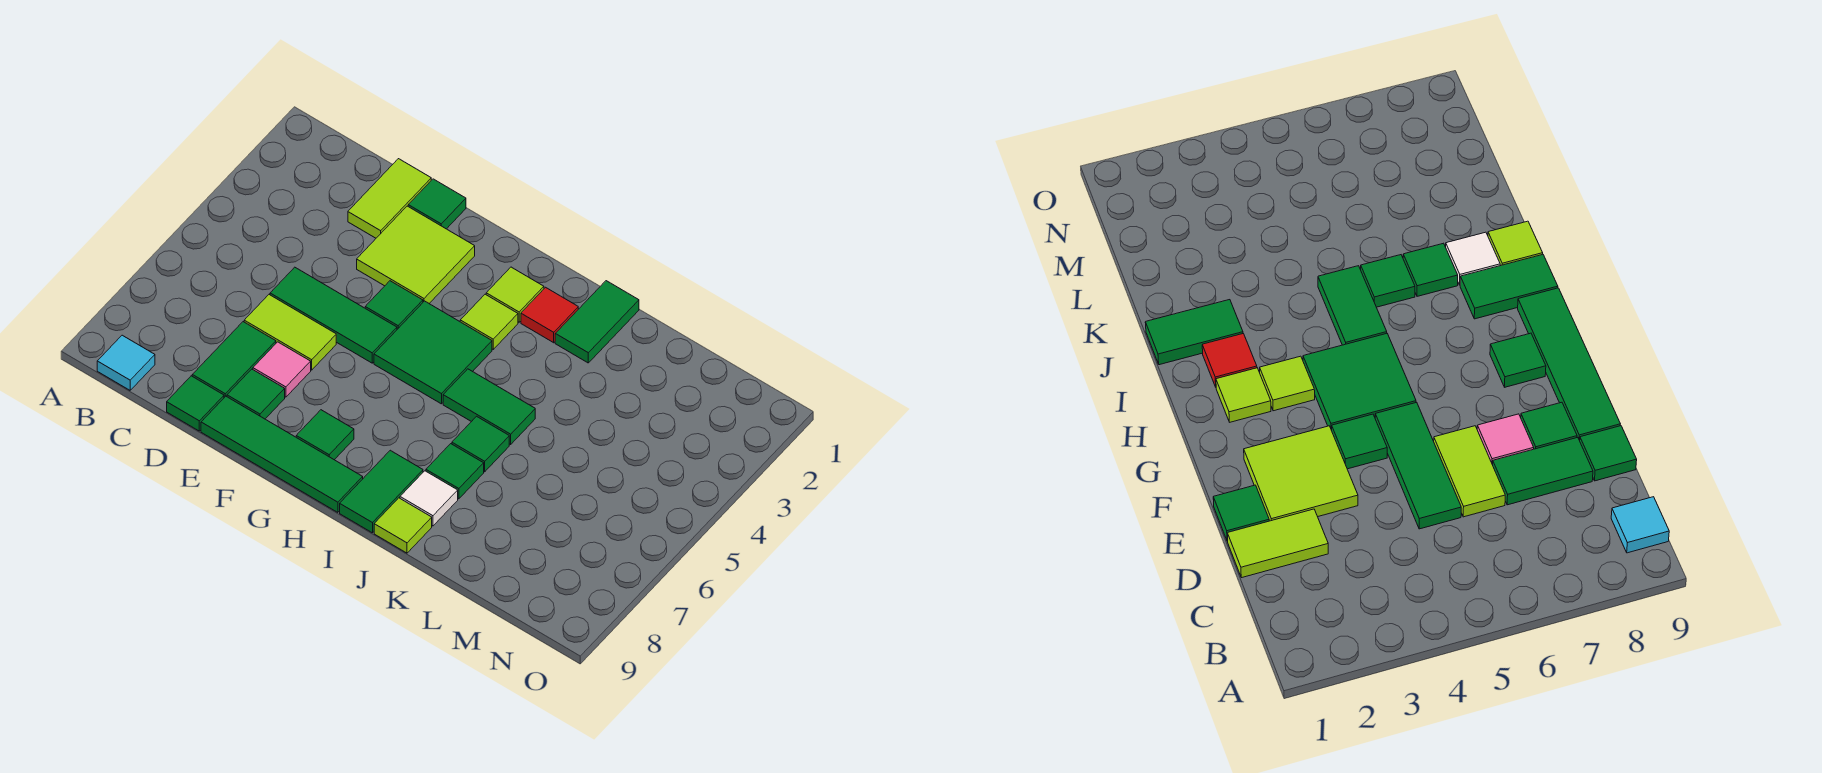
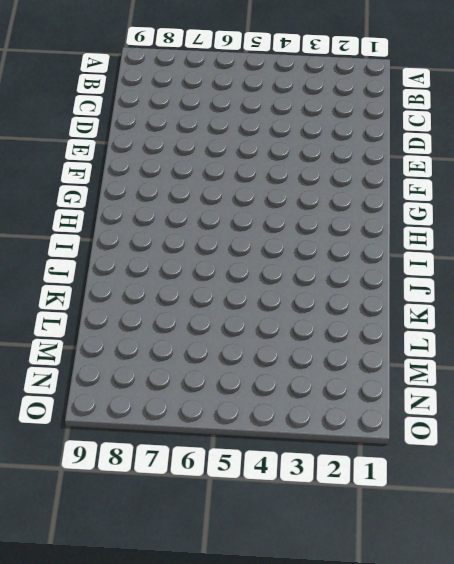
none -> cyan 1x1 tile [97,335,155,390]
none -> lime 1x2 tile [348,159,431,238]
none -> green 1x3 tile [270,267,397,363]

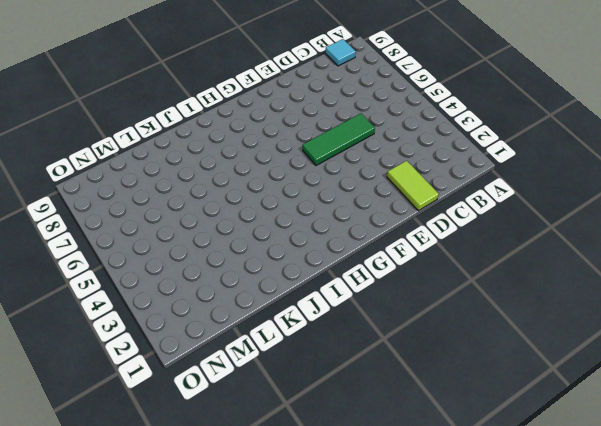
none -> lime 1x2 tile [244,295,336,370]
none -> green 1x2 tile [192,322,276,397]
none -> green 1x1 tile [167,376,224,431]

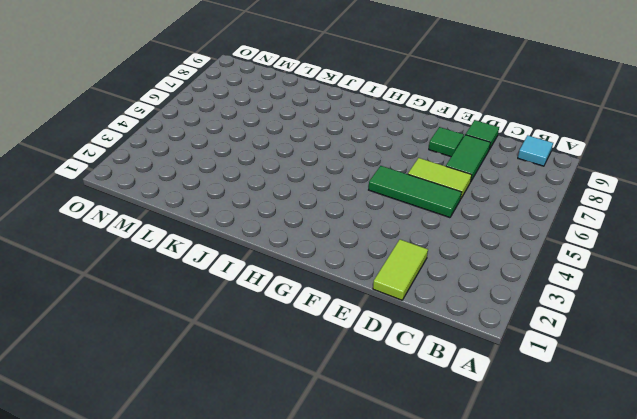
none -> green 1x1 tile [408,179,466,229]
none -> lime 2x2 tile [357,206,475,303]
none -> pink 1x1 tile [253,342,311,397]

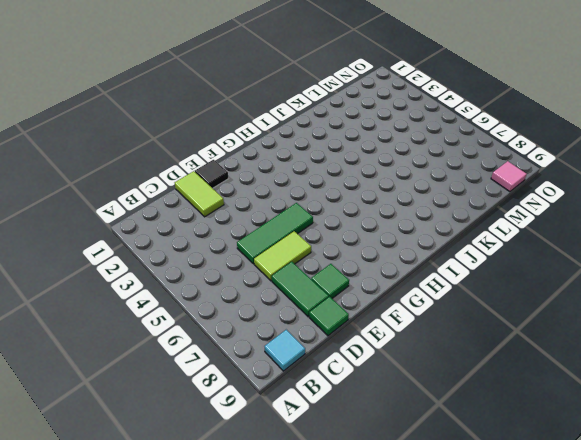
black 1x1 tile [195,160,228,188] -> green 1x1 tile [408,179,466,229]
pink 1x1 tile [491,161,527,192] -> pink 1x1 tile moved to [253,342,311,397]
none -> lime 2x2 tile [357,206,475,303]
none -> green 1x4 tile [201,396,363,512]
none -> green 1x1 tile [365,281,423,329]

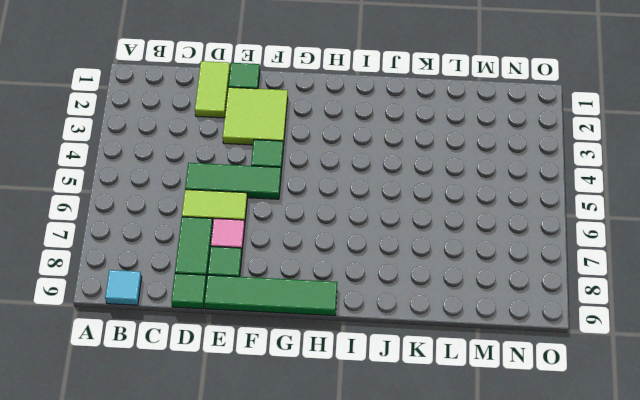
none -> green 2x2 tile [374,301,492,404]
none -> green 1x1 tile [296,410,354,460]
none -> lime 1x1 tile [486,267,544,322]

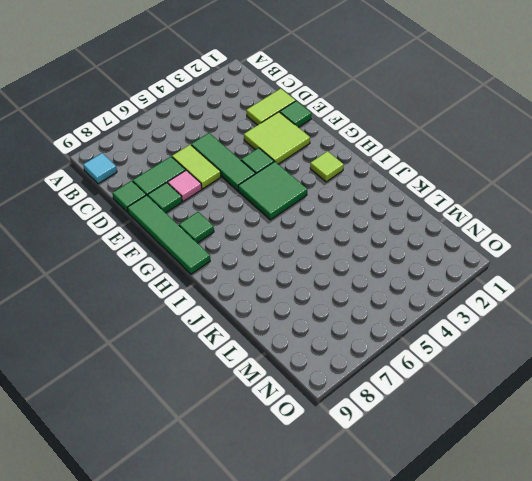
none -> lime 1x1 tile [460,294,518,349]
none -> red 1x1 tile [521,287,578,343]
none -> green 1x2 tile [443,369,535,444]

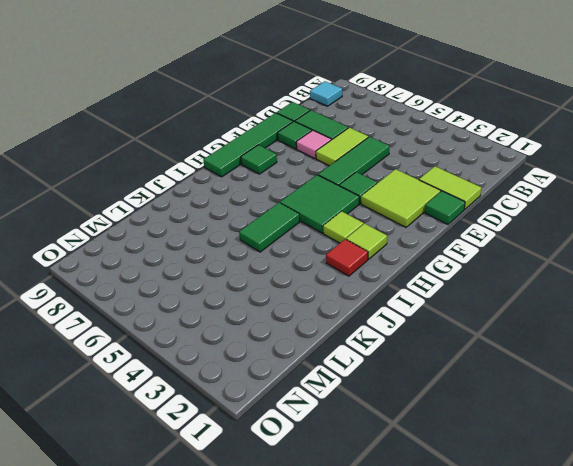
none -> green 1x2 tile [340,450,423,533]
none -> green 1x2 tile [555,281,639,363]
none -> green 1x1 tile [452,416,509,472]

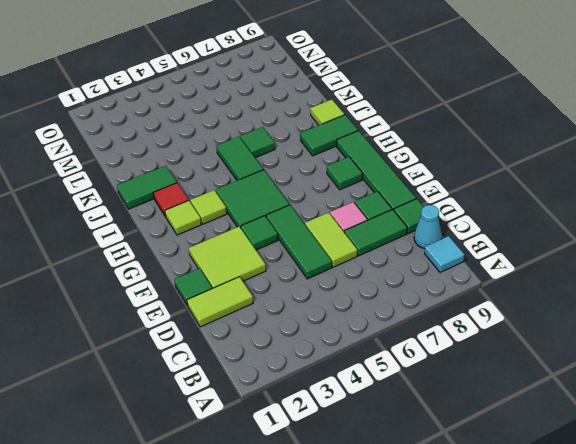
cyan 1x1 cone [414,205,442,249] -> none
none -> green 1x1 tile [426,444,484,499]
none -> white 1x1 tile [400,471,458,526]

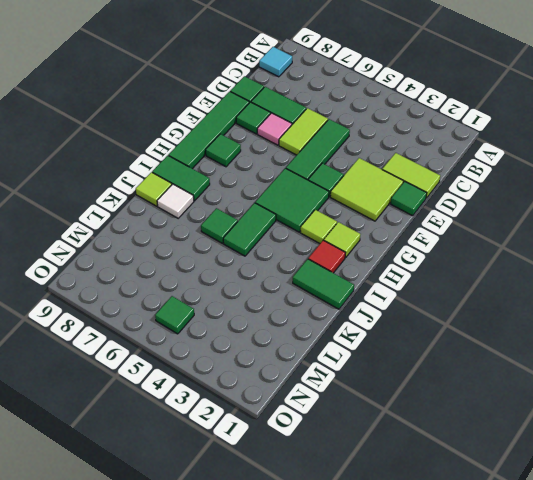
green 1x1 tile [155,296,194,334] -> green 1x1 tile moved to [426,444,484,499]

